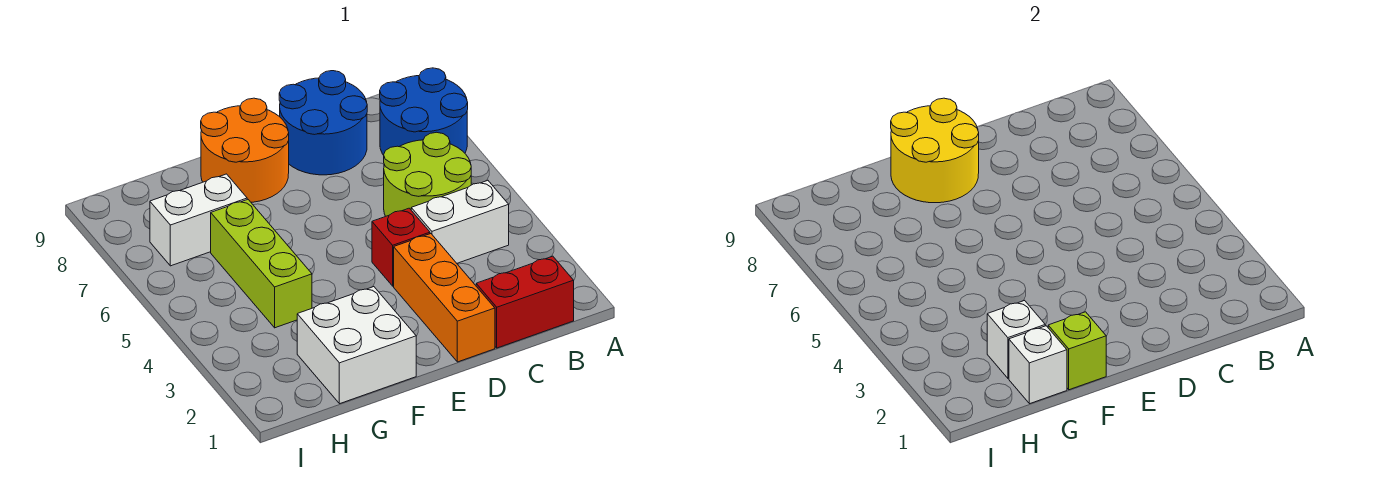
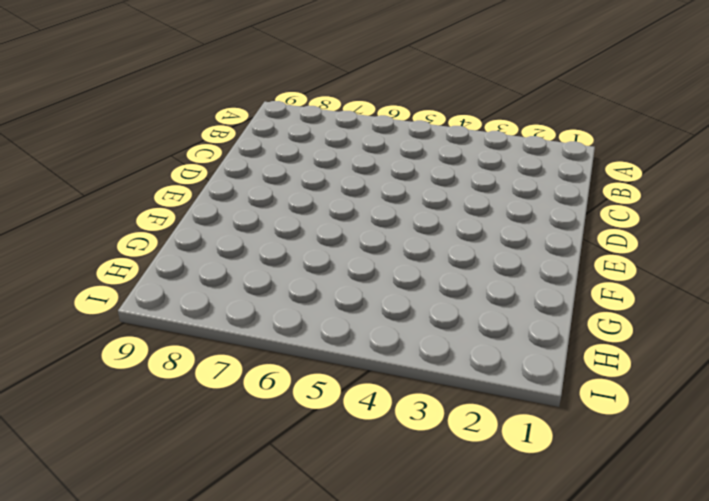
none -> blue 2x2 round brick [380,68,468,155]
none -> red 1x2 brick [476,256,574,348]
none -> white 1x2 brick [411,181,509,263]

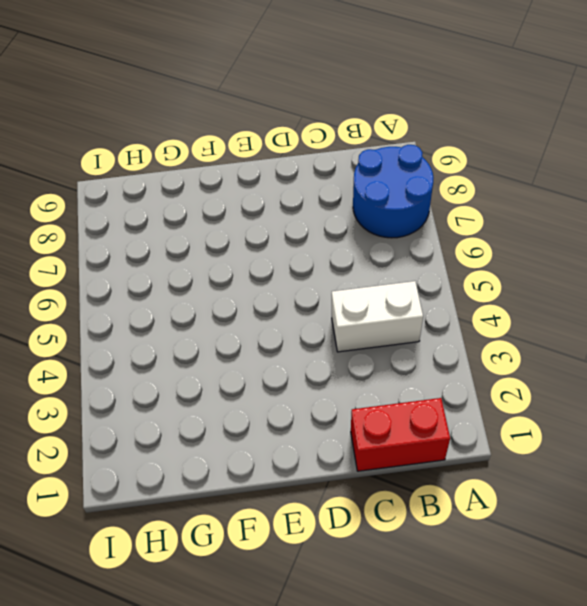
none -> lime 2x2 round brick [384,132,471,216]
none -> blue 2x2 round brick [279,71,367,175]
none -> orange 1x3 brick [394,234,495,362]

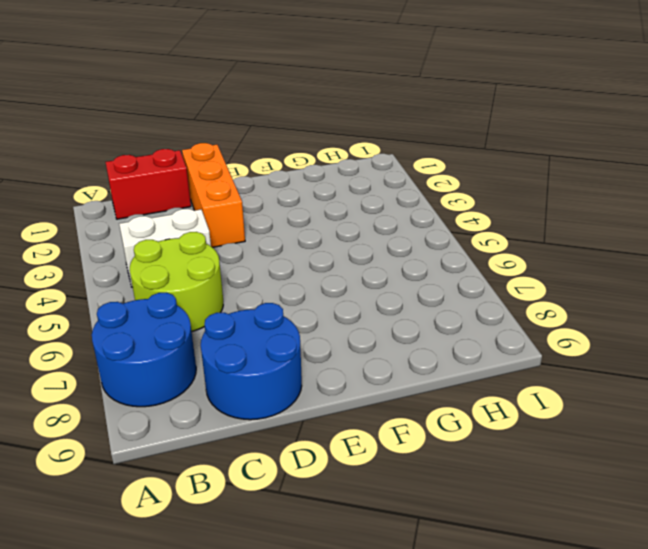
none -> red 1x1 brick [372,208,430,286]
none -> orange 2x2 round brick [201,98,289,202]
none -> white 2x2 brick [297,287,416,404]

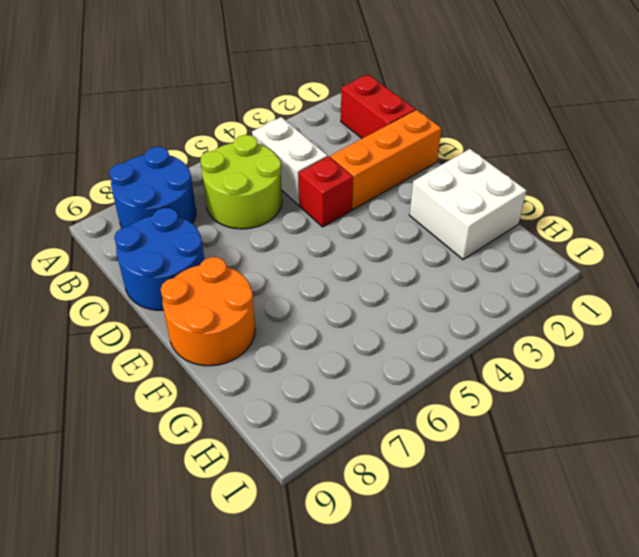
none -> lime 1x3 brick [211,199,312,328]
none -> white 1x2 brick [150,174,247,266]
none -> yellow 2x2 round brick [891,98,979,203]

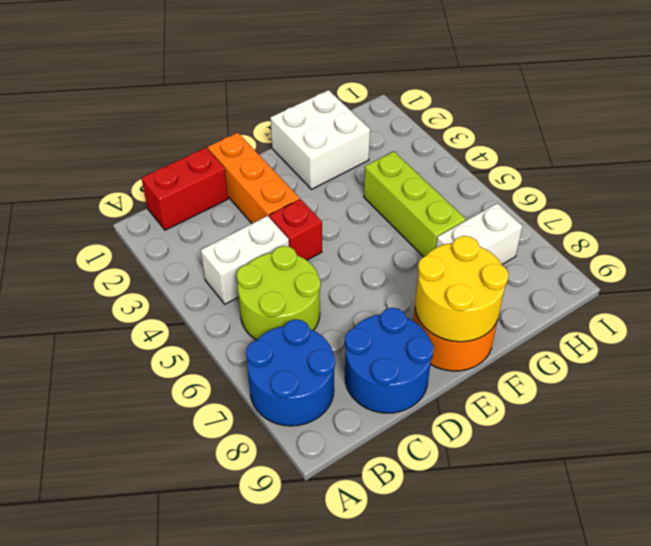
none -> lime 1x1 brick [1048,312,1106,390]
none -> white 1x1 brick [1009,326,1067,404]
none -> white 1x1 brick [987,301,1045,378]

